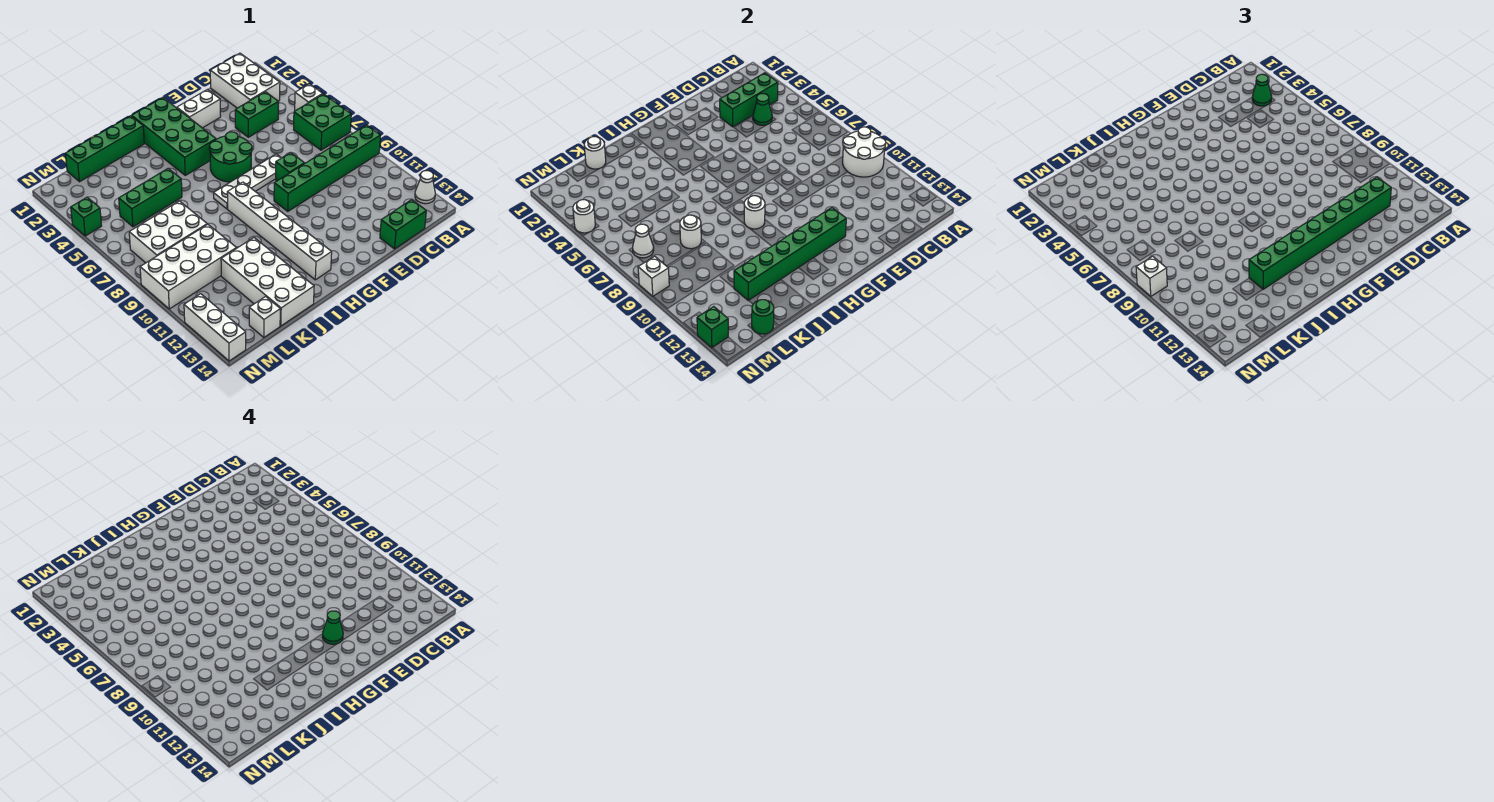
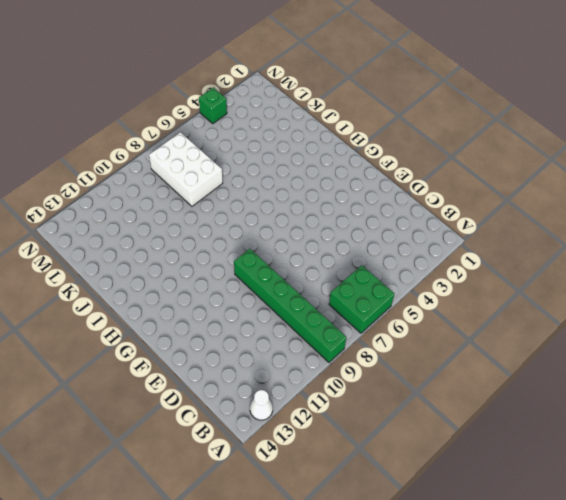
none -> white 1x1 brick [295,84,322,111]
none -> white 2x3 brick [210,53,280,108]
none -> green 1x2 brick [235,92,279,137]
none -> green 1x2 brick [380,200,426,249]

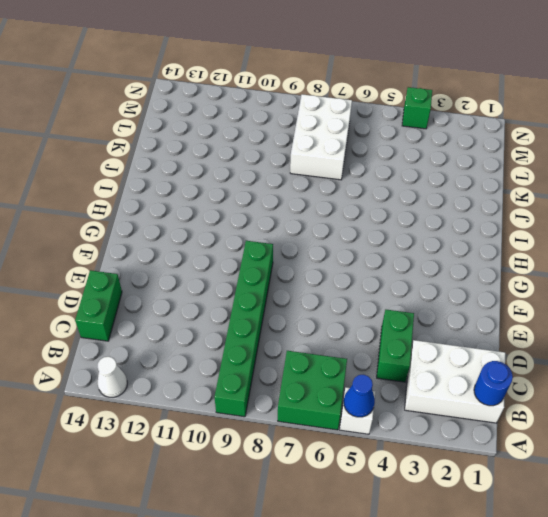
blue 1x1 cone [344,375,375,417] -> none
blue 1x1 round brick [474,361,513,406] -> none
none -> white 1x2 brick [177,89,221,128]
none -> white 1x4 plate [214,154,281,209]
none -> green 1x1 brick [275,152,305,181]
none -> green 2x2 round brick [209,132,252,182]

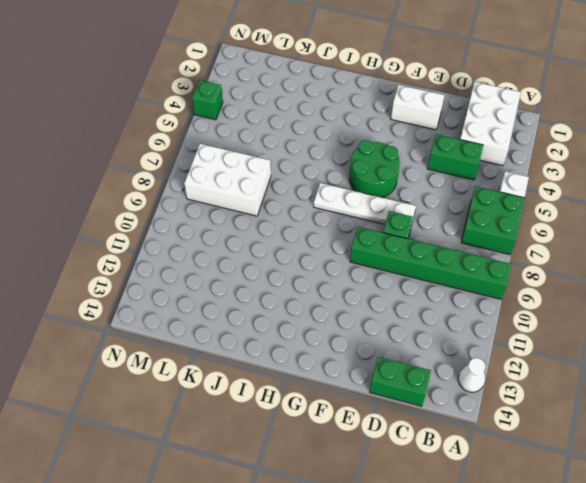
none -> green 2x4 brick [132,97,216,175]
none -> white 1x6 brick [227,182,332,280]
none -> green 1x4 brick [65,116,144,182]
none -> green 1x3 brick [119,168,182,227]

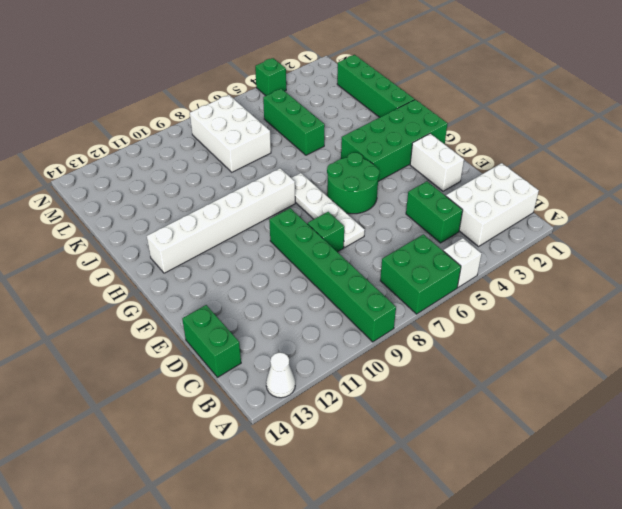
none -> white 2x4 brick [221,238,314,326]
none -> white 2x4 brick [140,224,237,309]
none -> white 1x1 brick [249,297,280,337]
none -> white 1x3 brick [184,294,246,361]

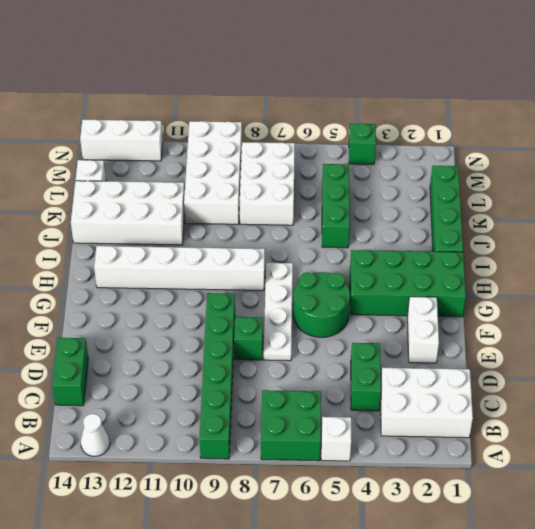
none -> white 2x2 round brick [843,127,886,177]
none -> green 1x3 brick [720,73,778,127]
none -> green 1x1 cone [753,94,772,125]
none -> green 1x6 brick [734,208,846,301]

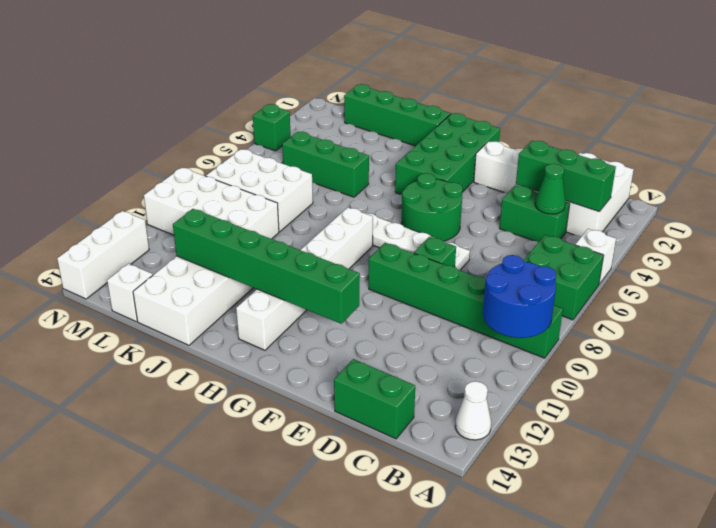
blue 2x2 round brick [483,255,556,338] -> white 2x2 round brick [843,127,886,177]
none -> white 1x1 round brick [744,196,765,229]
none -> white 1x1 round brick [584,137,606,169]
none -> white 1x1 round brick [680,215,701,249]
none -> green 1x1 round brick [752,300,774,334]

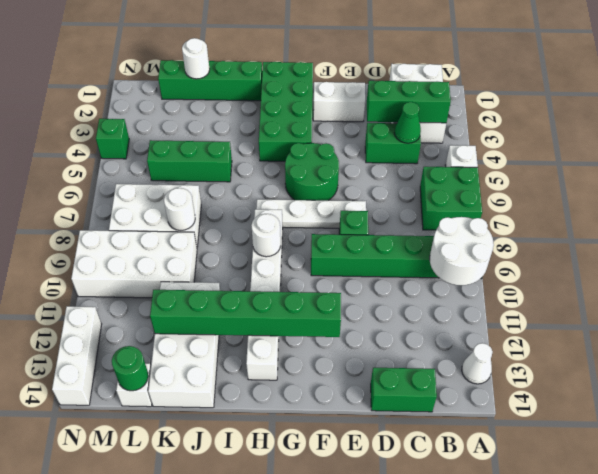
none -> white 1x1 cone [633,224,654,258]
none -> white 1x1 round brick [573,200,595,233]
none -> white 1x1 brick [638,256,669,296]
none -> green 1x1 brick [697,307,728,348]

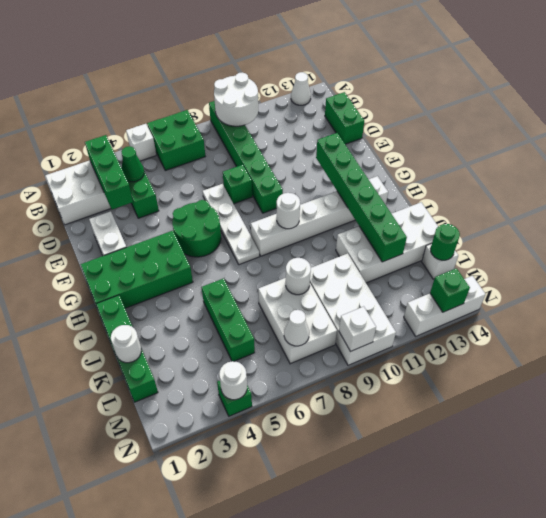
none -> green 1x1 cone [1252,74,1272,106]
none -> green 1x8 brick [1249,177,1391,289]
none -> white 1x1 brick [1136,256,1167,296]
none -> green 1x1 cone [322,611,343,644]

